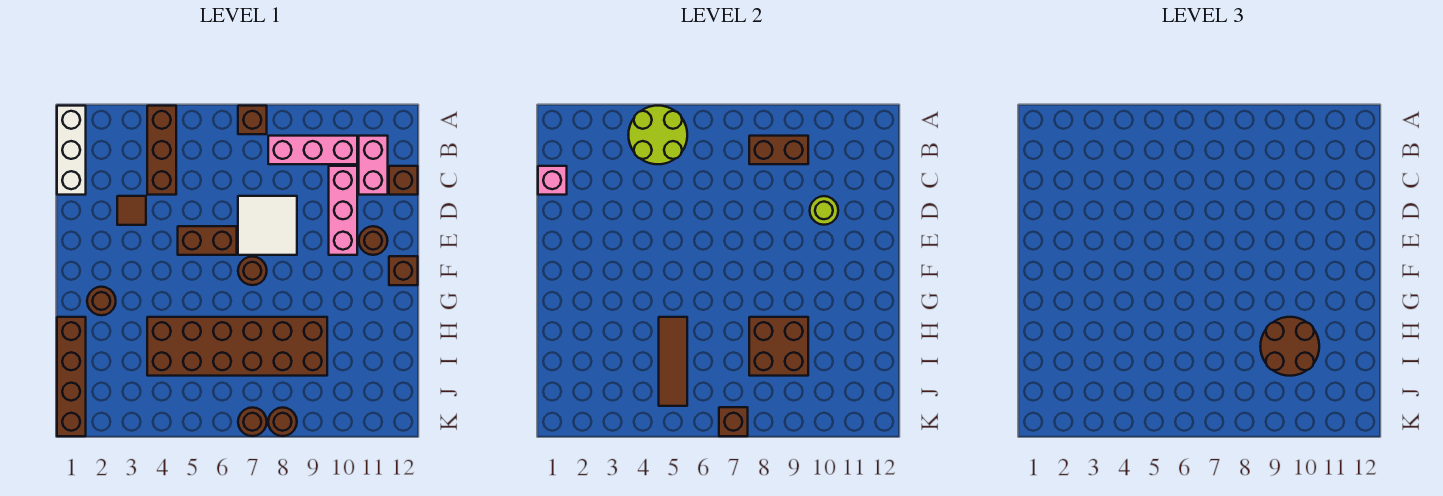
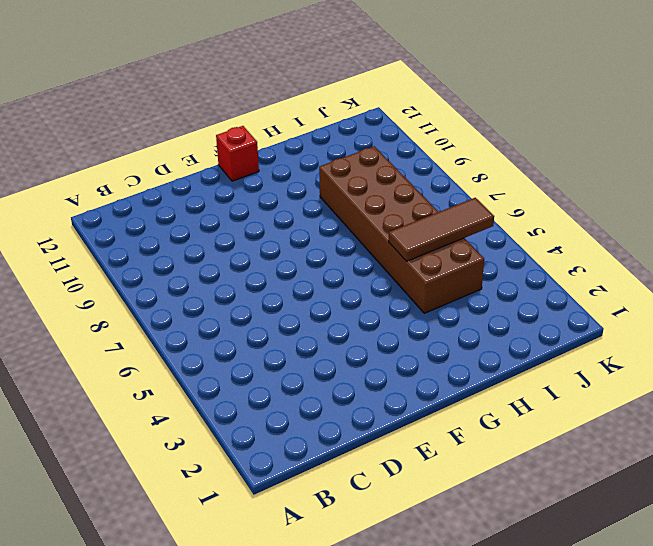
red 1x1 brick [216,126,259,181] -> brown 1x1 brick [389,256,418,285]
none -> white 1x3 brick [57,106,86,195]
none -> brown 1x3 brick [147,106,176,195]
none -> brown 1x1 brick [238,106,267,134]

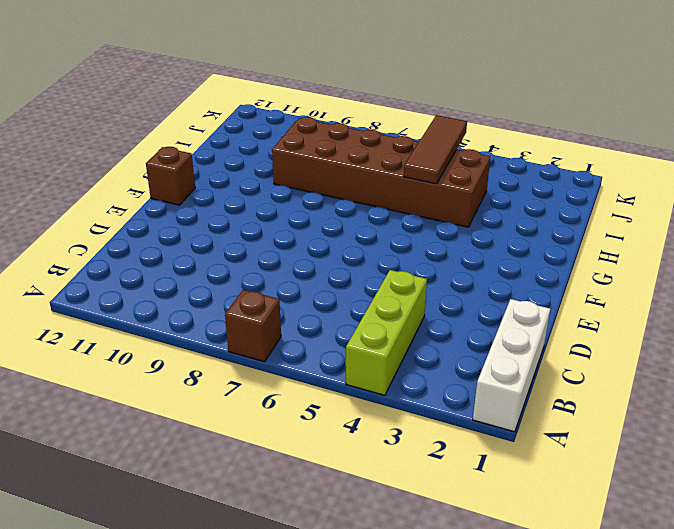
lime 1x3 brick [346,270,427,395] -> brown 1x3 brick [147,106,176,195]
none -> pink 1x3 brick [268,136,357,164]
none -> pink 1x2 brick [359,136,388,195]
none -> pink 1x3 brick [329,166,357,255]

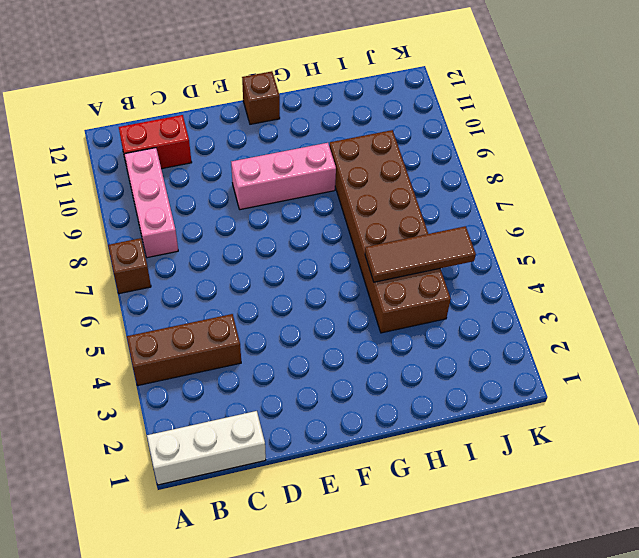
red 1x2 brick [119,115,192,169] -> pink 1x2 brick [359,136,388,195]
pink 1x3 brick [231,143,336,210] -> pink 1x3 brick moved to [329,166,357,255]
none -> brown 1x1 brick [389,166,418,195]
none -> brown 1x1 tile [117,196,146,225]
none -> white 2x2 tile [238,196,297,255]

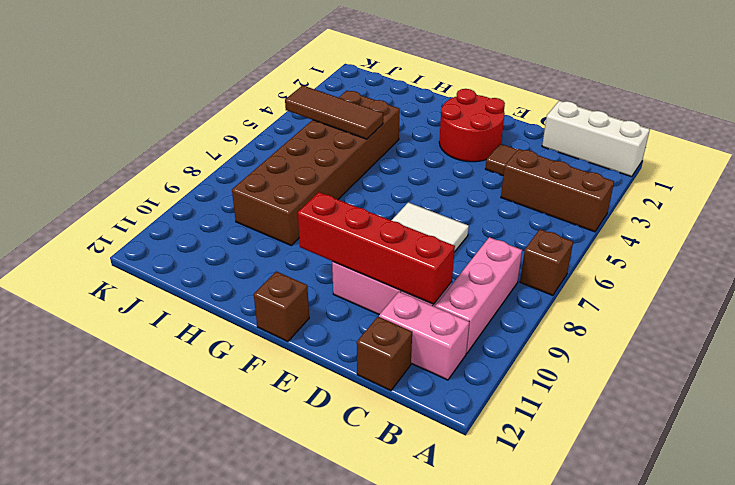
red 1x4 brick [298,192,455,304] -> lime 1x1 round brick [810,196,838,225]
red 2x2 round brick [439,89,505,162] -> none
none -> brown 1x2 brick [178,226,237,255]
none -> brown 1x1 round brick [359,226,388,255]
none -> brown 1x1 round brick [238,257,267,285]

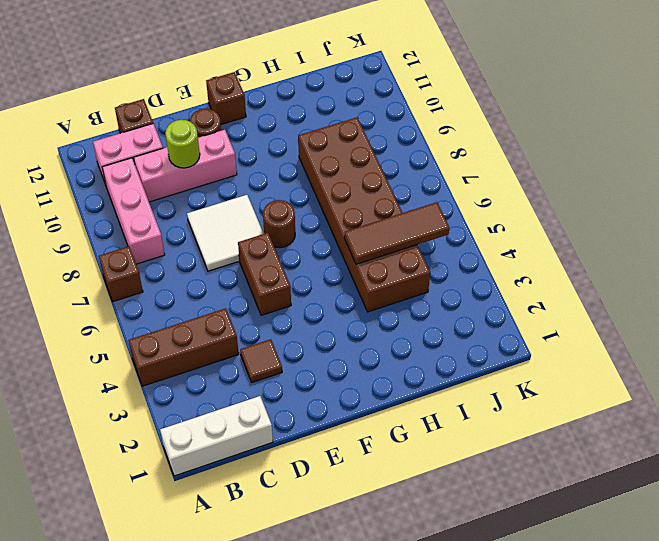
none -> brown 1x1 round brick [87,287,116,315]
none -> brown 1x4 brick [57,317,86,436]
none -> brown 1x1 round brick [238,407,267,436]

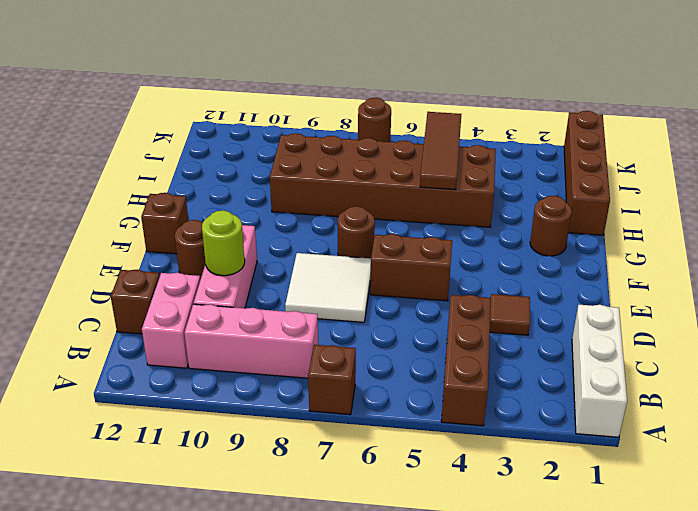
none -> brown 1x1 round brick [268,407,297,436]
none -> lime 2x2 round brick [629,106,687,164]
none -> brown 1x2 brick [749,136,808,164]

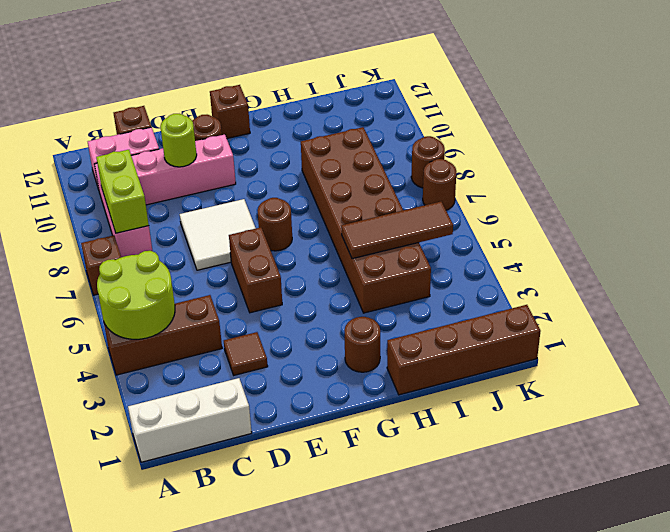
lime 1x2 brick [96,150,149,233] -> brown 1x2 brick [749,136,808,164]
none -> pink 1x1 brick [538,166,567,195]
none -> brown 2x2 brick [749,317,808,376]
none -> brown 1x1 brick [719,407,748,436]

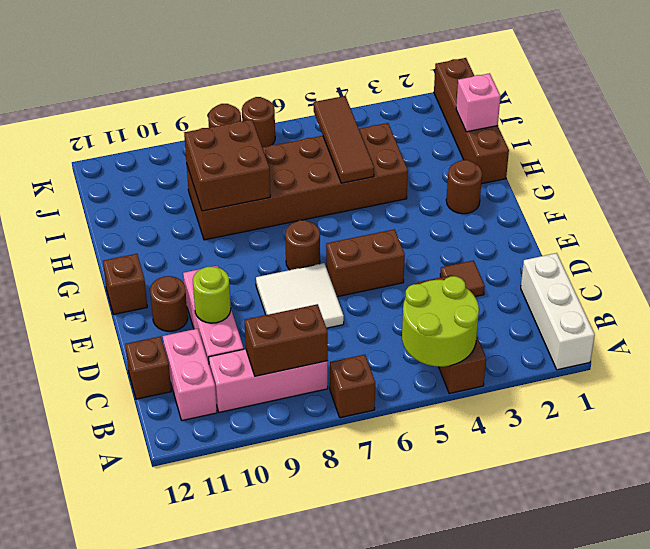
pink 1x1 brick [456,73,500,132] -> pink 1x1 brick moved to [538,166,567,195]
none -> brown 1x1 brick [719,407,748,436]
none -> brown 2x2 round brick [1260,317,1319,376]

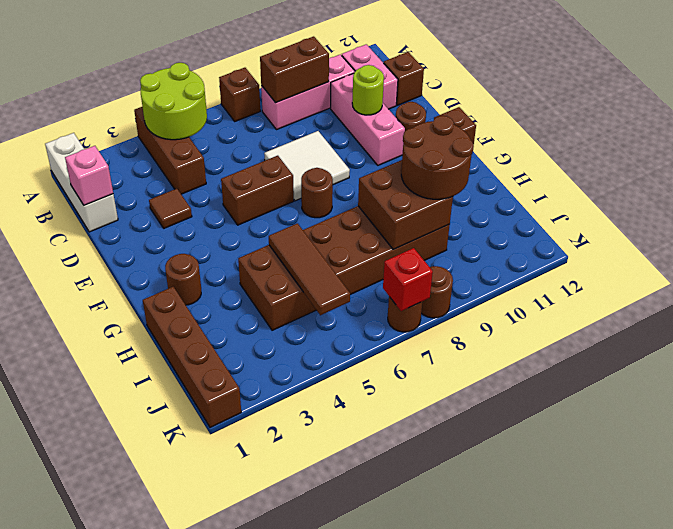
red 1x1 brick [383,248,433,311] -> brown 1x1 brick [719,407,748,436]

